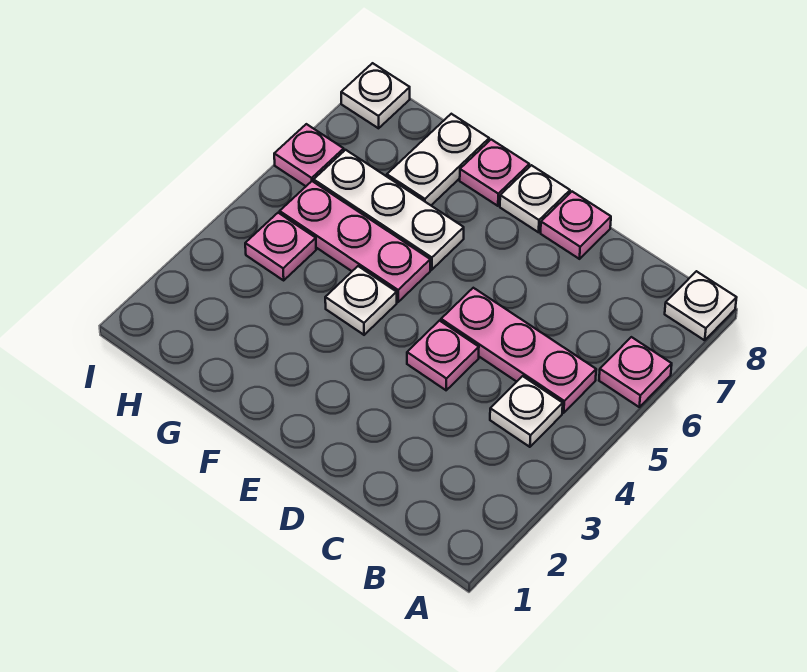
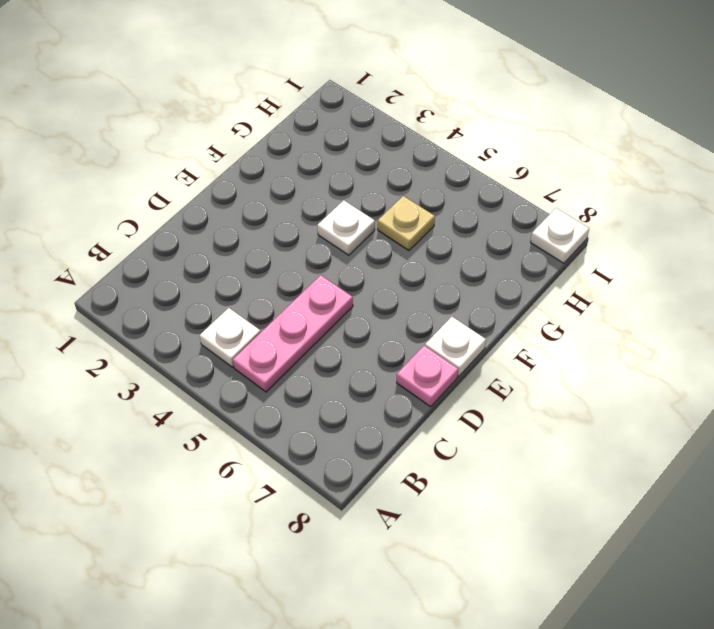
tan 1x1 plate [378,196,435,250] -> pink 1x3 plate [280,181,430,302]
none -> pink 1x1 plate [599,337,672,407]
none -> white 1x1 plate [665,271,737,340]
none -> pink 1x1 plate [407,321,479,390]

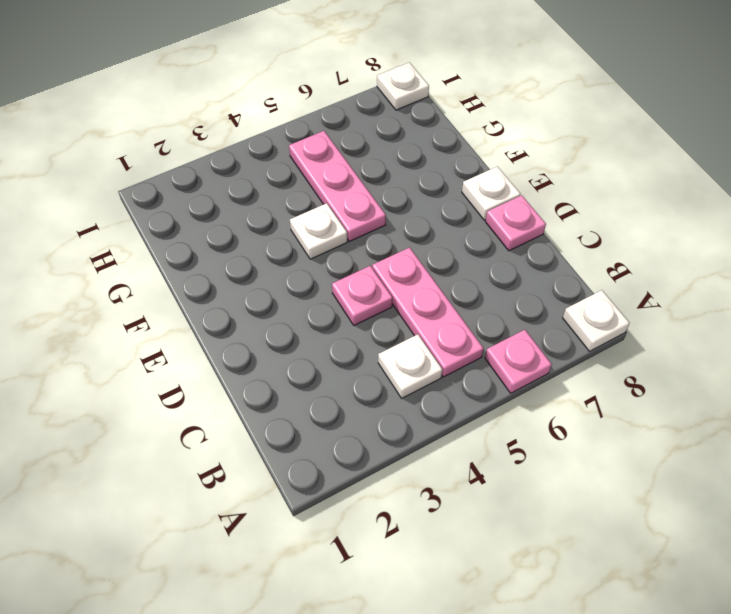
none -> white 1x3 plate [314,150,464,270]
none -> pink 1x1 plate [460,140,529,206]
none -> white 1x2 plate [387,114,489,205]

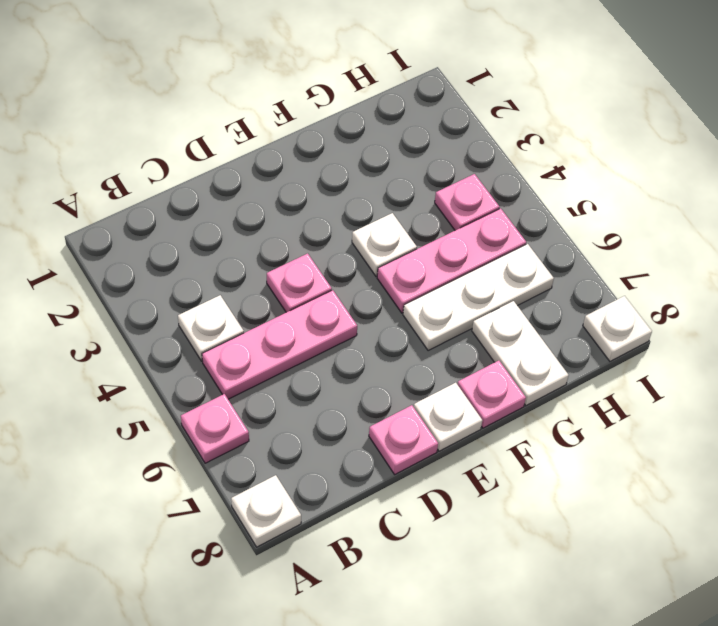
none -> pink 1x1 plate [274,124,344,186]

